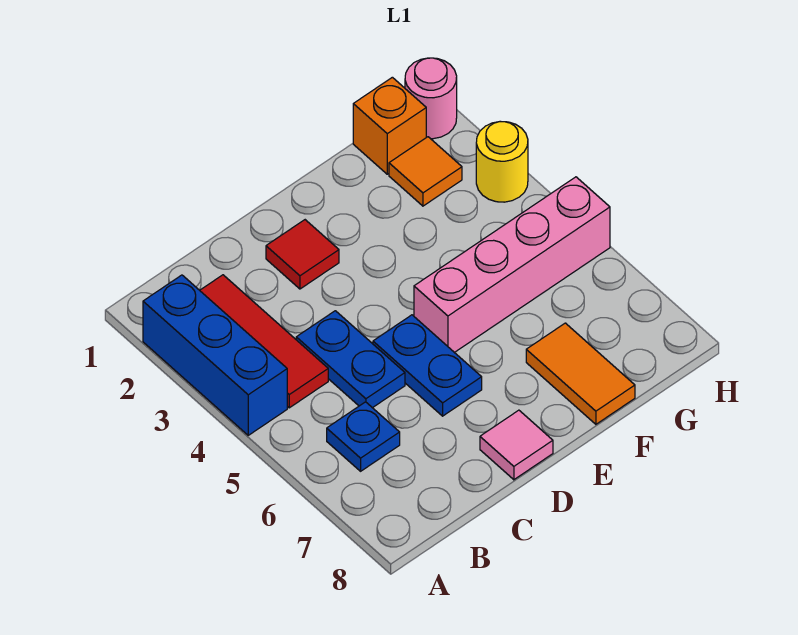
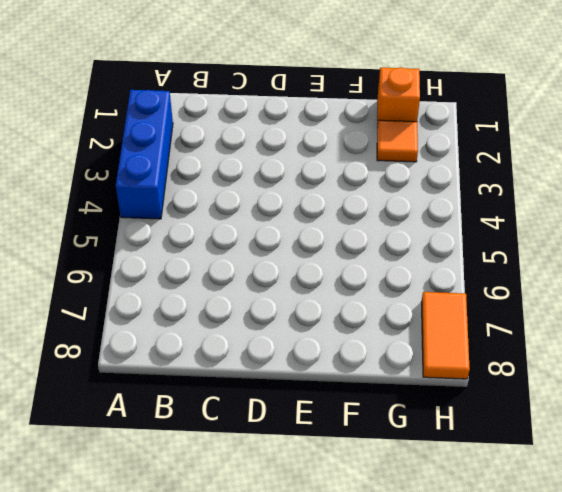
orange 1x2 tile [421,292,470,379] -> orange 1x2 tile moved to [526,323,635,424]
none -> red 1x3 tile [200,275,328,408]
none -> blue 1x1 plate [327,402,400,471]
none -> blue 1x2 plate [296,311,405,408]

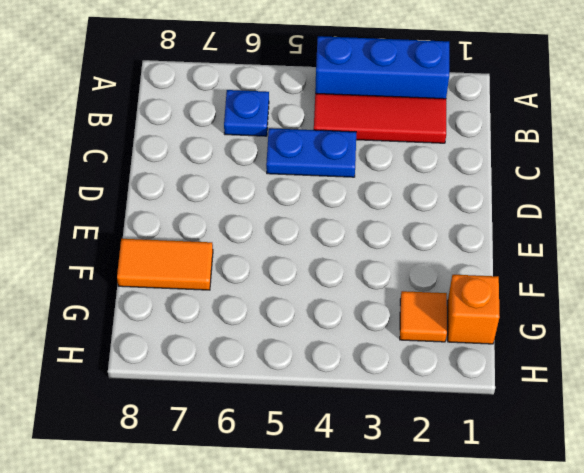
none -> red 1x1 tile [266,220,339,289]
none -> blue 1x2 plate [373,315,482,416]
none -> pink 1x1 tile [480,410,553,480]

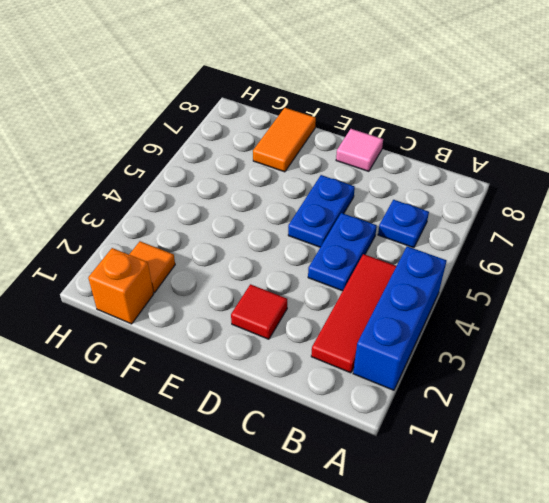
none -> pink 1x4 brick [414,177,610,353]
none -> pink 1x1 round brick [405,58,457,139]
none -> yellow 1x1 round brick [476,122,528,202]

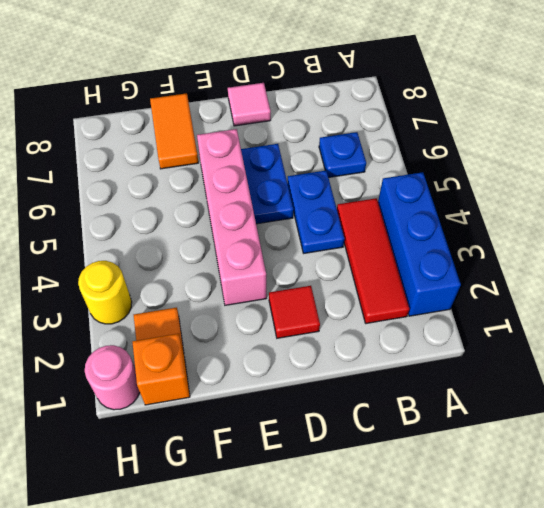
pink 1x4 brick [197,129,267,305] -> pink 1x4 brick turned to [414,177,610,353]

